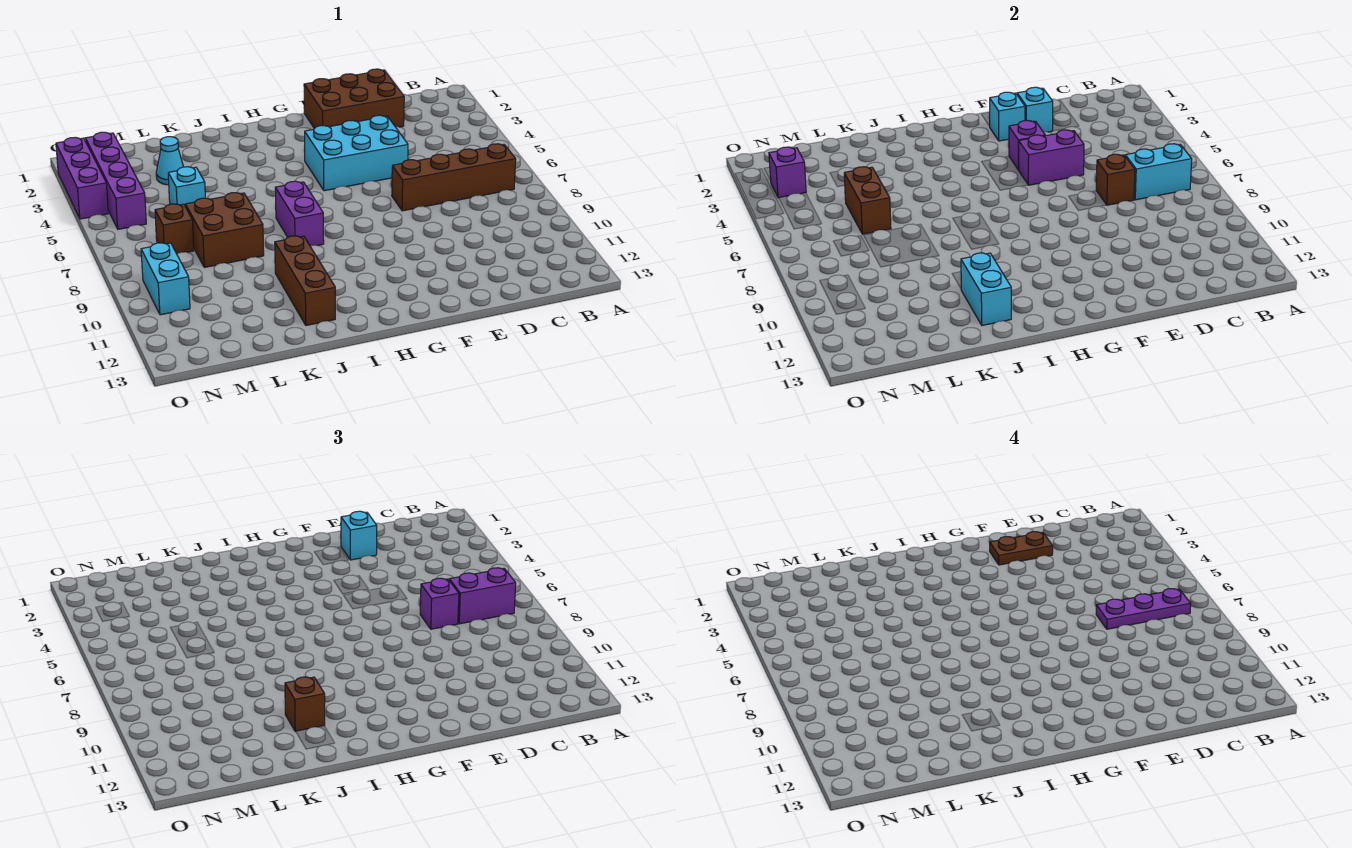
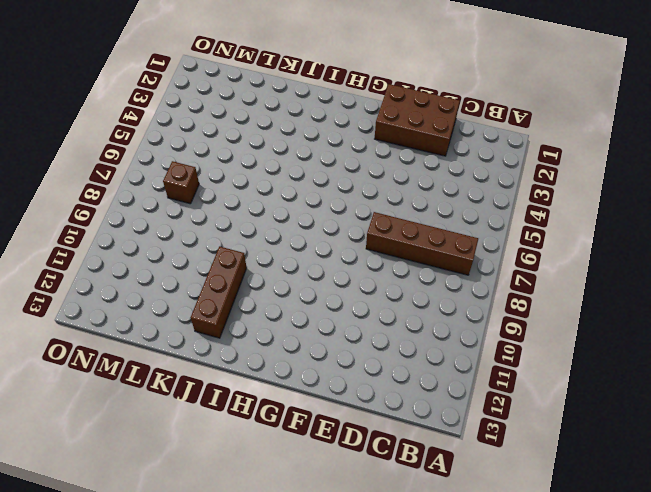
none -> cyan 2x3 brick [305,115,408,191]
none -> purple 1x2 brick [275,181,324,246]
none -> brown 2x2 brick [185,193,264,267]

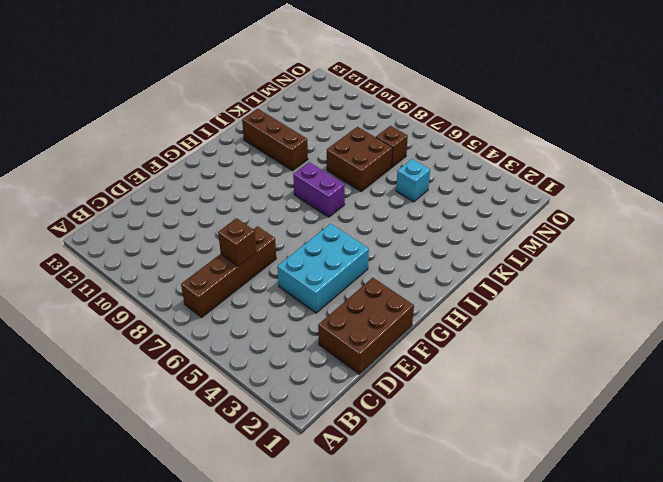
none -> cyan 1x1 cone [156,137,184,185]
none -> purple 1x4 brick [85,132,146,229]
none -> cyan 1x2 brick [141,243,190,315]

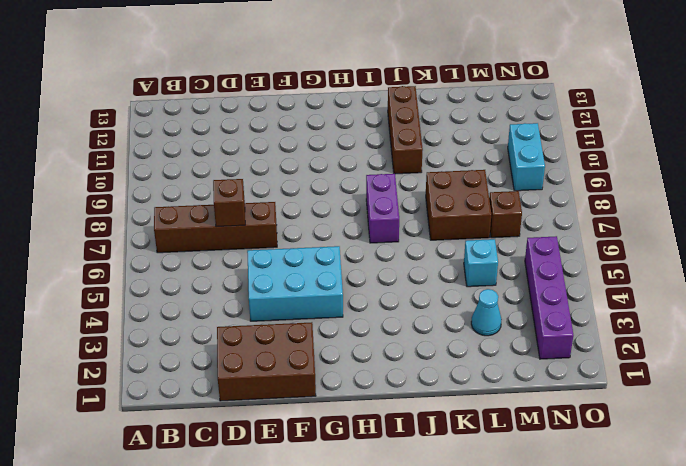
none -> purple 1x3 brick [56,137,108,219]
none -> cyan 1x2 brick [1125,144,1192,200]
none -> cyan 1x1 brick [1017,87,1053,132]

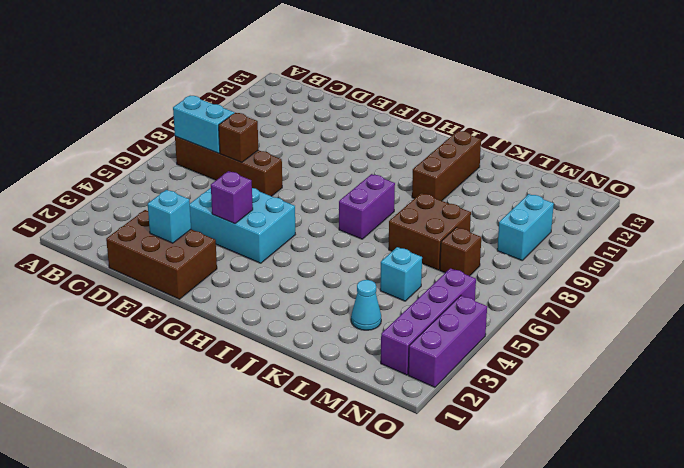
none -> purple 1x2 brick [1019,130,1084,185]
none -> cyan 1x1 brick [989,92,1025,141]
none -> cyan 1x2 brick [961,253,1011,325]

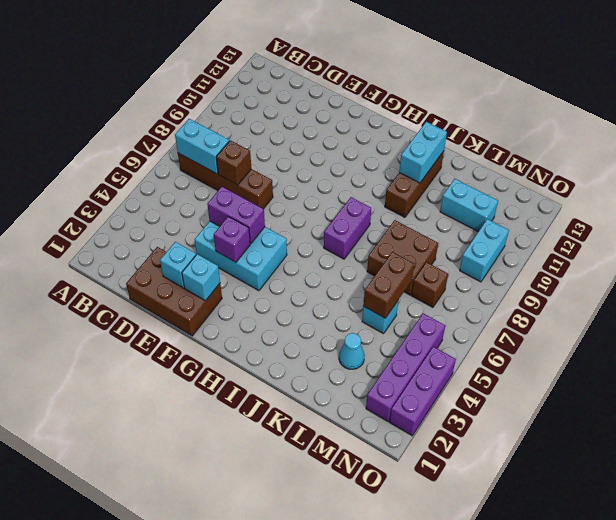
cyan 1x2 brick [440,179,498,232] -> none
none -> purple 1x1 brick [769,147,806,198]
none -> purple 1x2 brick [449,568,516,624]
none -> purple 1x1 brick [420,578,459,629]

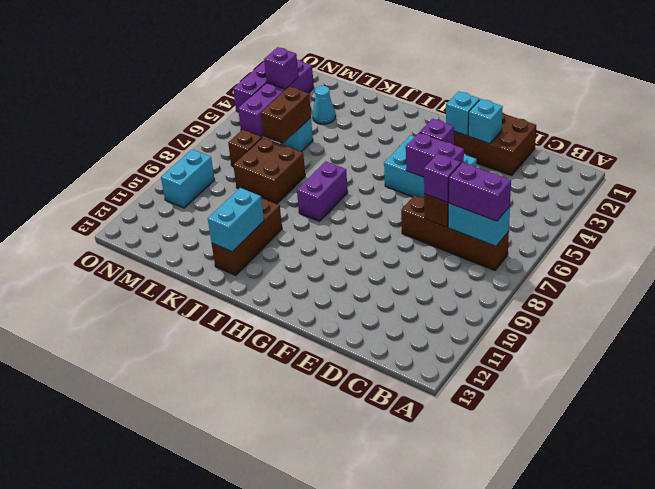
none -> cyan 1x1 brick [341,511,377,560]
none -> brown 1x1 brick [285,677,325,731]
none -> purple 1x3 plate [1096,589,1191,629]

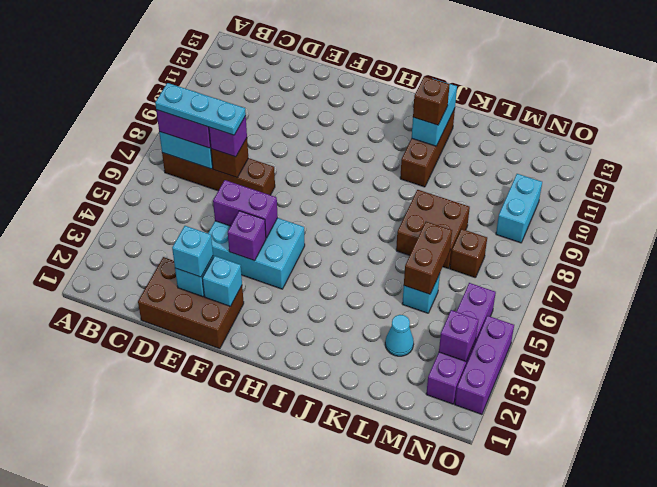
cyan 1x3 plate [155,83,246,135] -> purple 1x3 plate [1096,589,1191,629]
none -> purple 1x2 brick [275,181,324,246]
none -> brown 1x2 plate [990,532,1053,565]

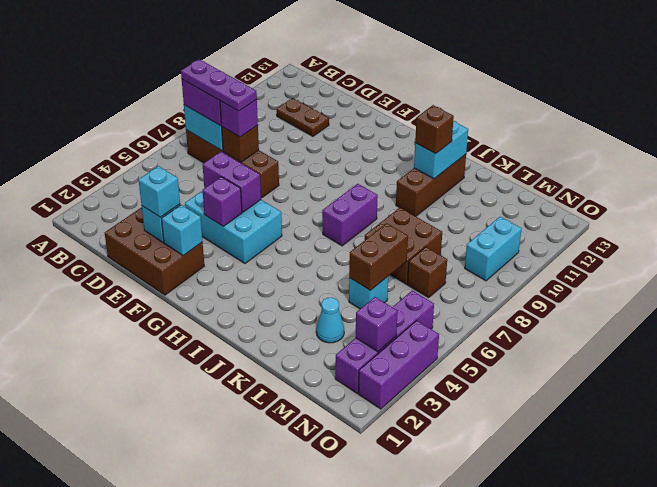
brown 1x2 plate [277,98,329,136] -> brown 1x2 plate moved to [990,532,1053,565]

